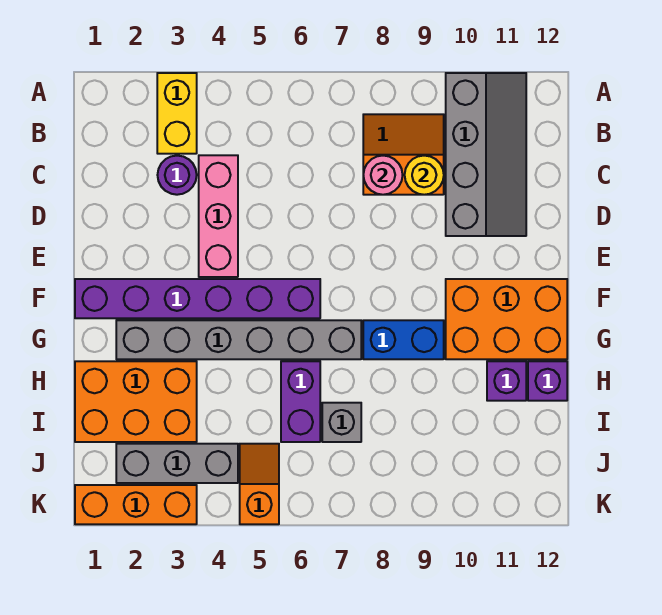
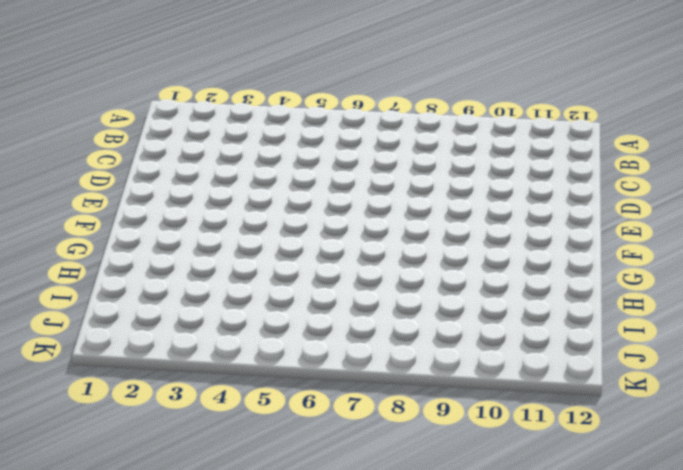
none -> yellow 1x2 brick [157,73,197,154]
none -> grey 2x4 slope [446,73,526,236]
none -> orange 2x2 slope [363,114,444,195]

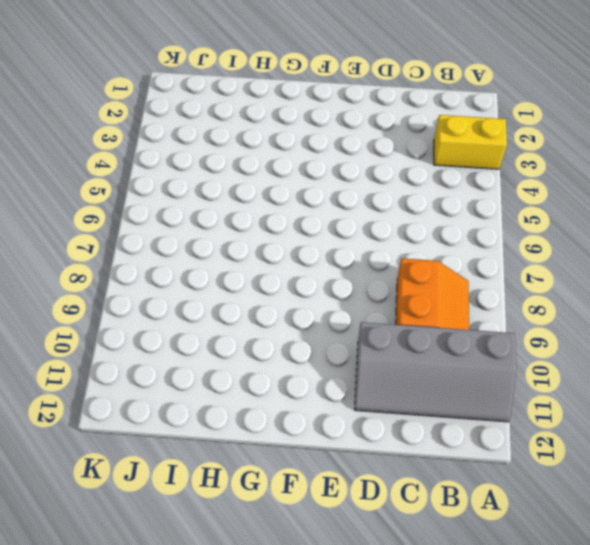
none -> purple 1x1 round brick [158,156,197,195]
none -> pink 1x3 brick [199,155,238,277]
none -> purple 1x6 brick [75,279,320,318]

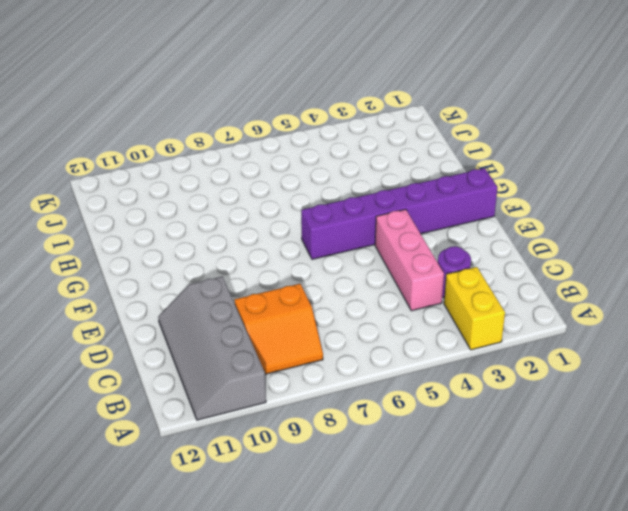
none -> orange 2x3 brick [446,279,567,359]
none -> grey 1x6 brick [116,320,361,359]
none -> blue 1x2 brick [363,320,444,359]

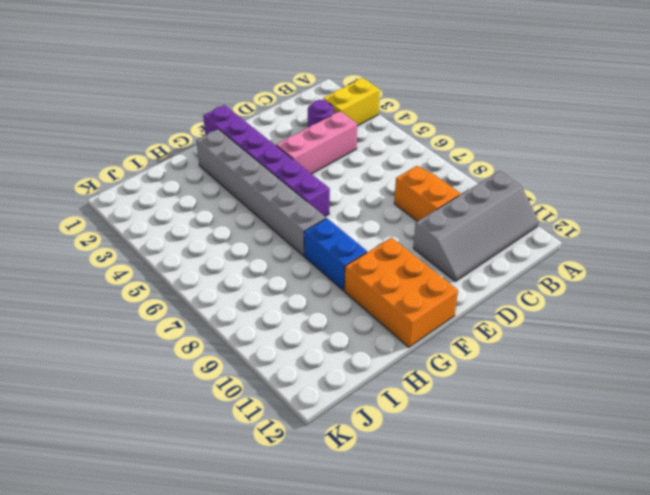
none -> orange 2x3 brick [75,361,197,442]
none -> purple 1x2 brick [281,361,320,442]
none -> purple 1x1 brick [487,361,526,401]

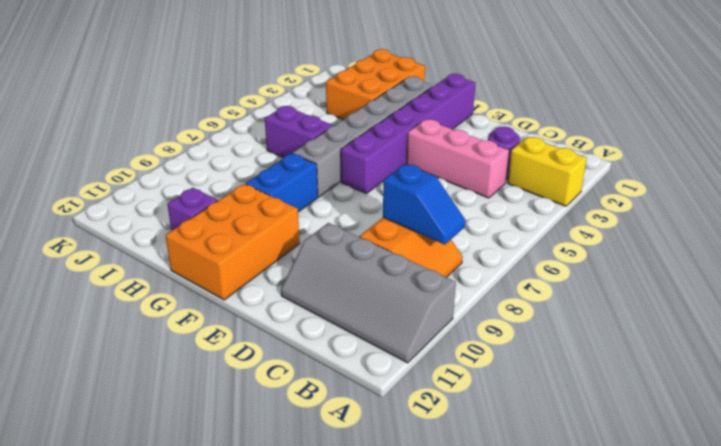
blue 1x2 slope [383,164,466,245] -> pink 1x1 round brick [363,156,403,195]
none -> purple 1x1 brick [528,361,567,401]
none -> grey 1x1 brick [322,403,361,442]
none -> grey 1x3 brick [116,444,238,483]

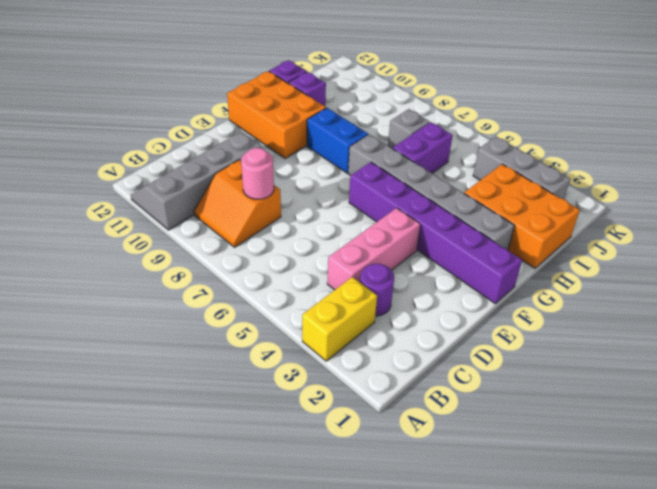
none -> orange 1x2 slope [240,444,279,524]
none -> orange 1x3 brick [75,485,197,524]
none -> yellow 1x1 round brick [405,156,444,195]

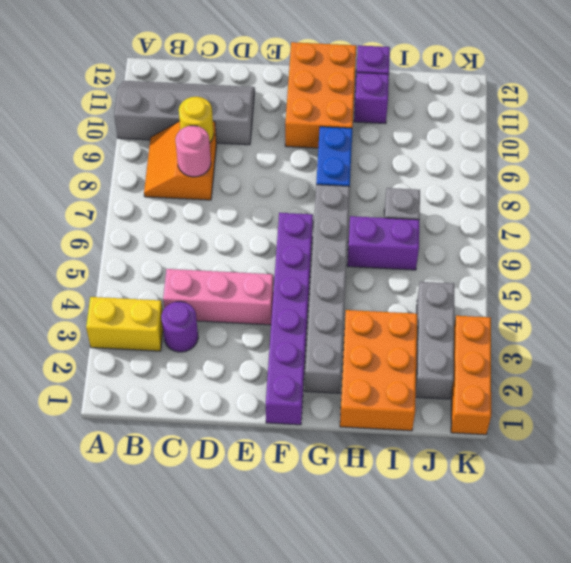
none -> orange 1x2 slope [240,444,279,524]

